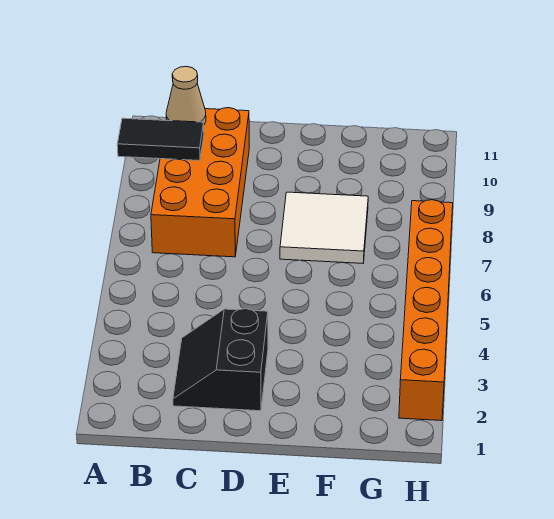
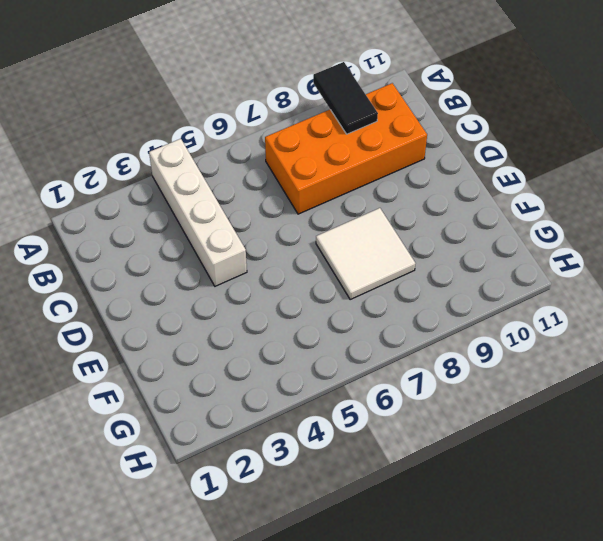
white 1x4 brick [149,139,247,286] -> none
none -> black 2x2 slope [173,309,268,411]
none -> orange 1x6 brick [399,200,453,421]

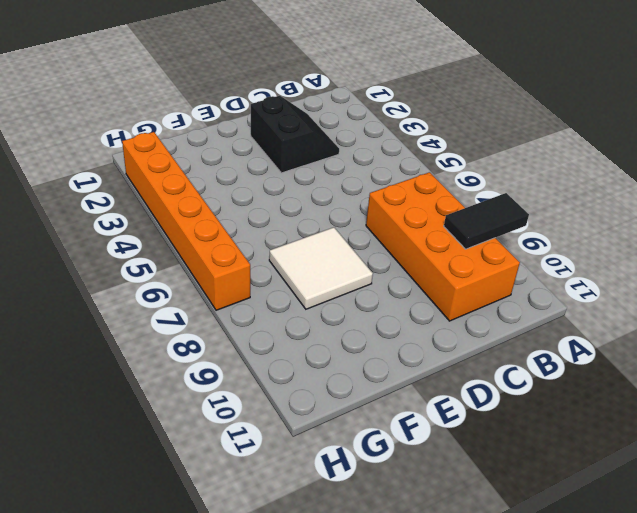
none -> tan 1x1 cone [166,67,206,125]

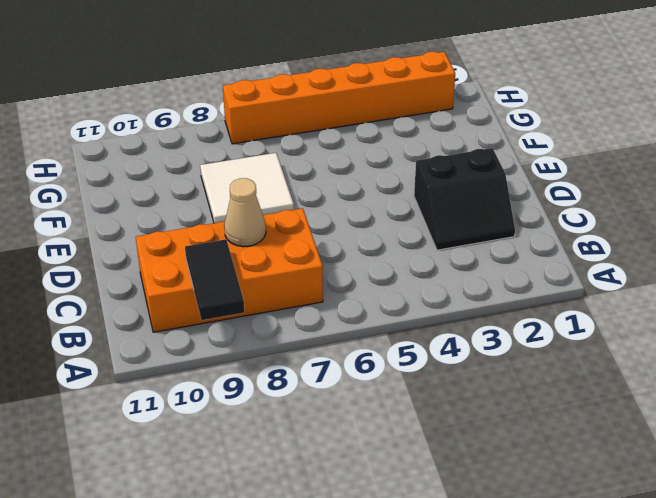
tan 1x1 cone [224,178,266,247] -> tan 1x1 cone moved to [166,67,206,125]

